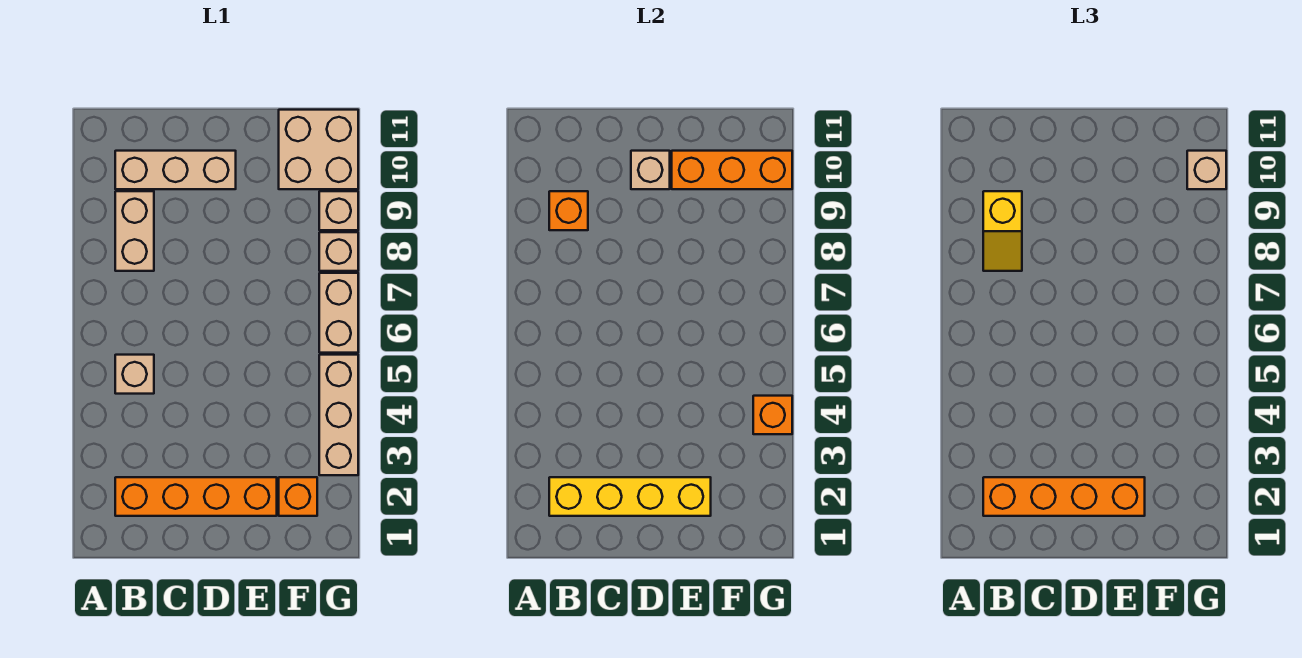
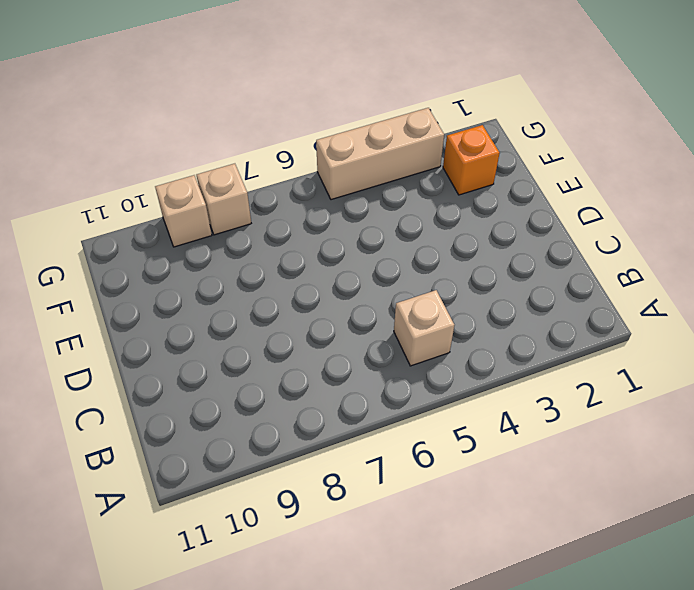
none -> orange 1x4 brick [115,477,277,516]
none -> tan 1x2 brick [115,191,154,271]
none -> tan 1x3 brick [115,151,236,189]

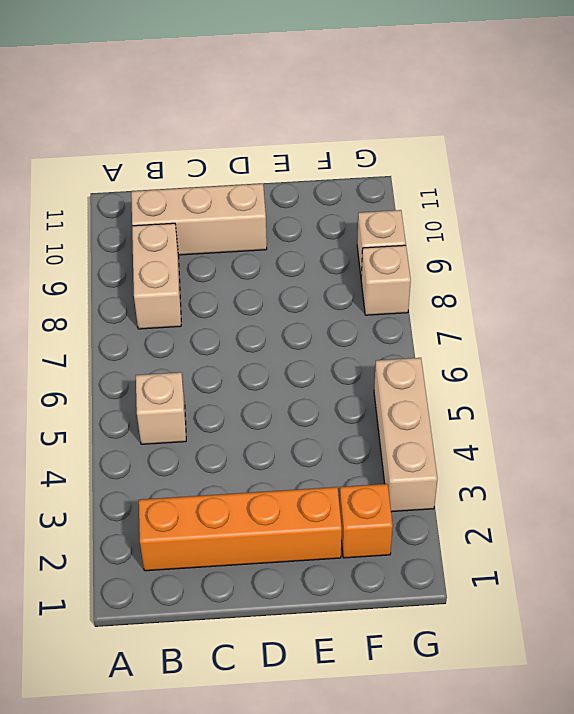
none -> tan 2x2 brick [279,110,358,189]
none -> tan 1x2 brick [319,273,358,353]
none -> yellow 1x4 brick [549,477,711,516]

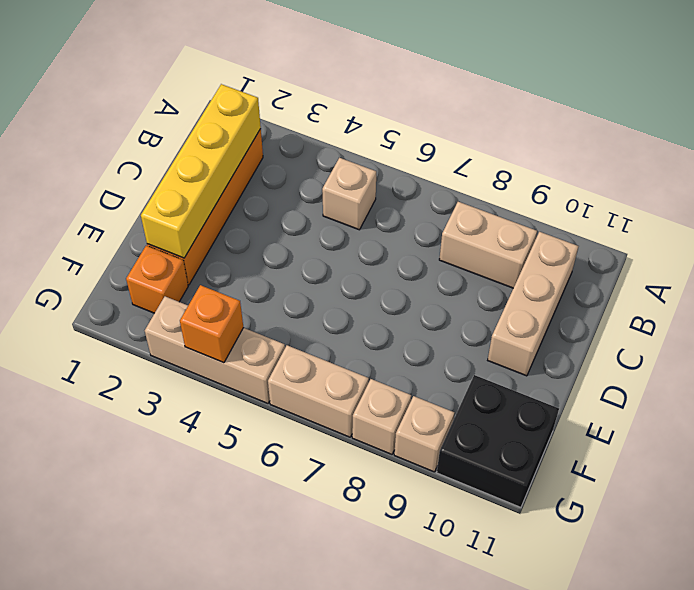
black 2x2 brick [437,375,559,507] -> tan 2x2 brick [279,110,358,189]
none -> orange 1x1 brick [549,191,588,230]
none -> tan 1x1 brick [631,151,670,189]
none -> orange 1x3 brick [672,151,792,189]

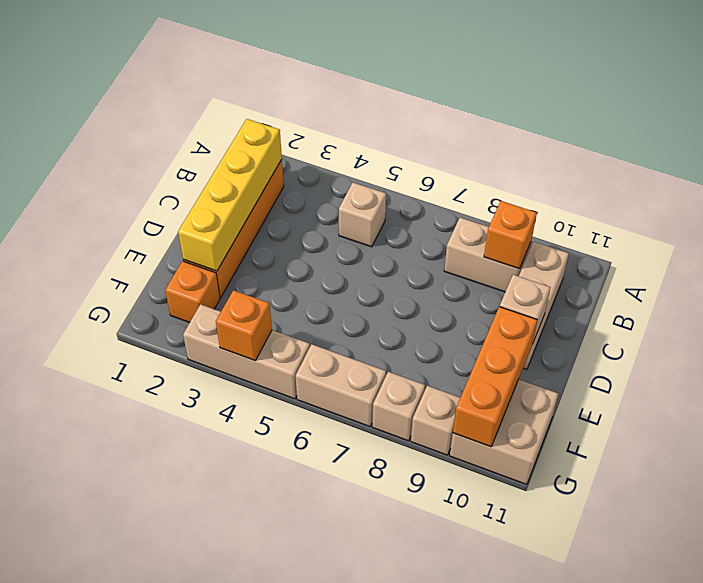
none -> orange 1x4 brick [983,477,1145,516]
none -> yellow 1x2 slope [983,191,1022,271]
none -> tan 1x1 brick [1187,151,1226,189]

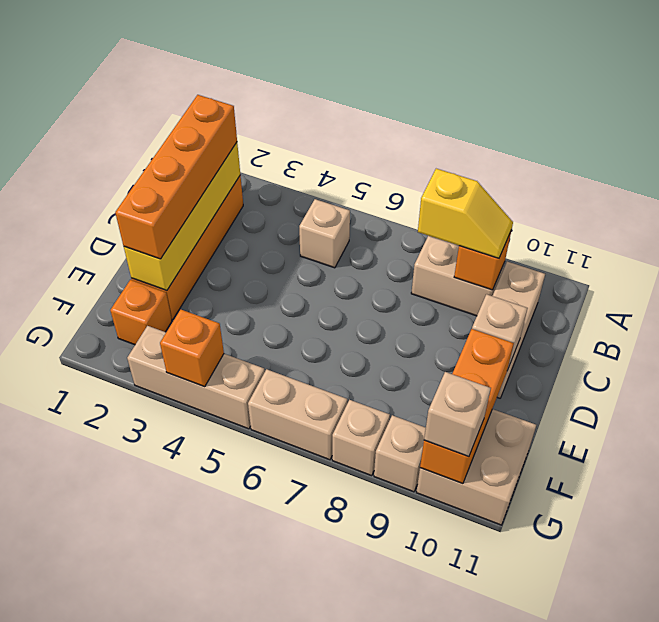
yellow 1x2 slope [418,169,513,258] -> yellow 1x2 slope turned to [983,191,1022,271]

